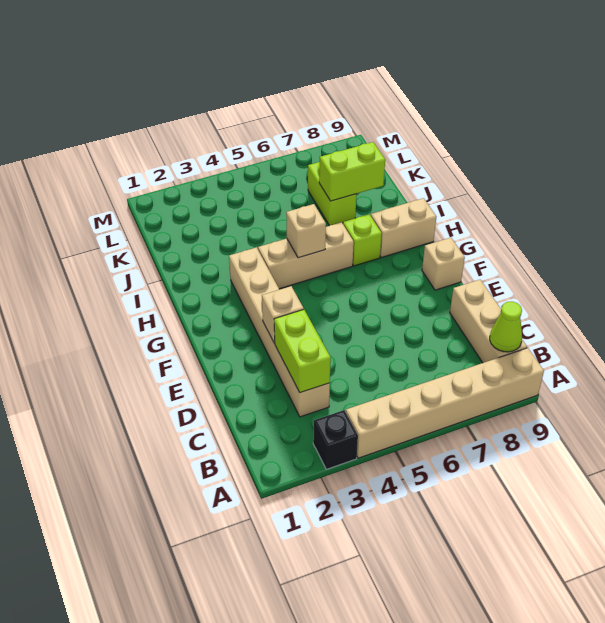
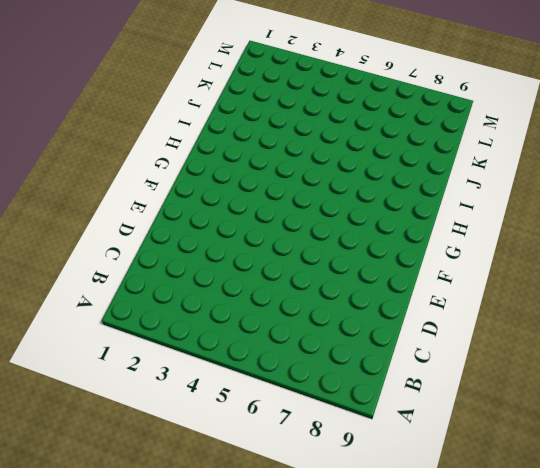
none -> black 1x1 brick [313,410,358,469]
none -> tan 1x6 brick [346,348,544,458]
none -> tan 1x3 brick [450,280,527,363]

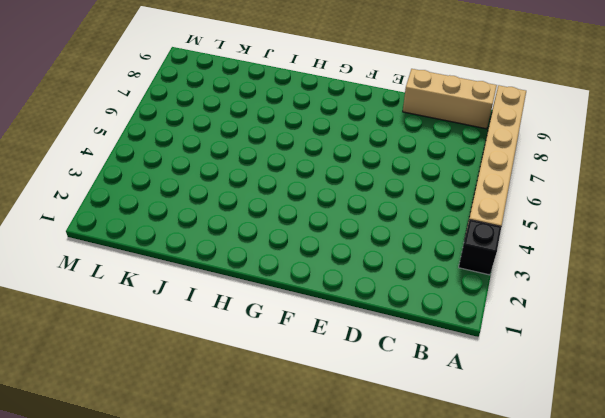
none -> tan 1x6 brick [229,247,330,417]
none -> tan 1x1 brick [422,238,465,290]
none -> tan 1x3 brick [258,222,354,289]

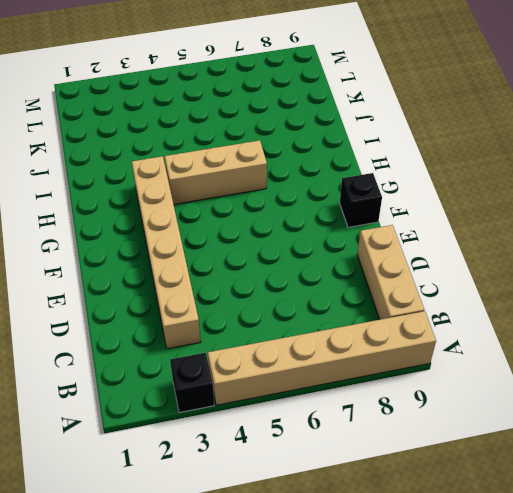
black 1x1 brick [340,173,382,227] -> tan 1x1 brick [422,238,465,290]
none -> lime 1x1 brick [343,214,382,266]
none -> tan 1x2 brick [371,198,436,258]
none -> lime 1x2 brick [308,162,356,226]

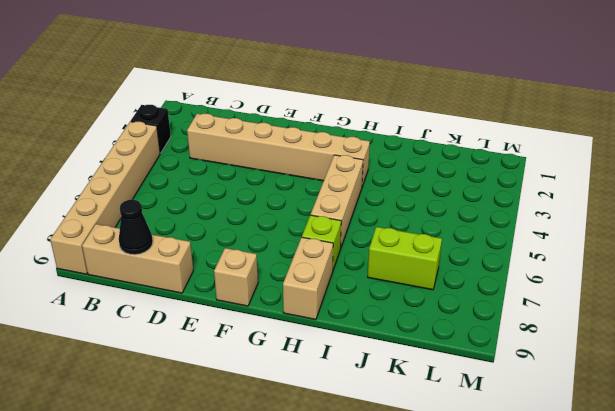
black 1x1 cone [119,200,153,255] -> none
none -> lime 1x1 cone [490,301,522,352]
none -> lime 1x2 brick [274,310,331,393]
none -> tan 1x1 brick [262,286,304,343]

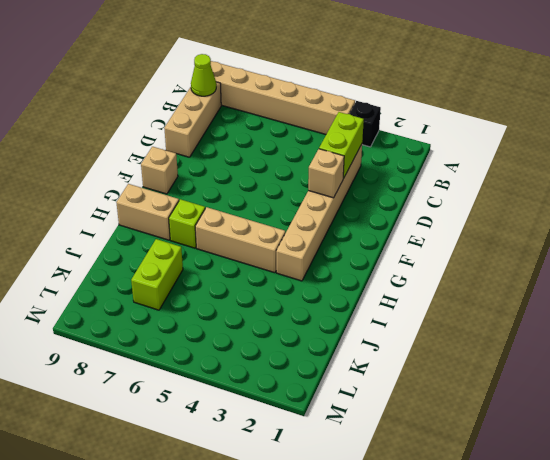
none -> tan 1x1 brick [286,204,326,258]
none -> lime 1x2 brick [319,142,385,201]

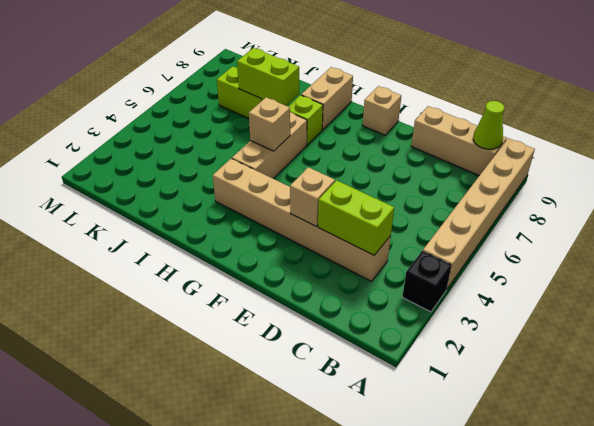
lime 1x2 brick [237,48,299,106] -> lime 1x2 brick turned to [319,142,385,201]

